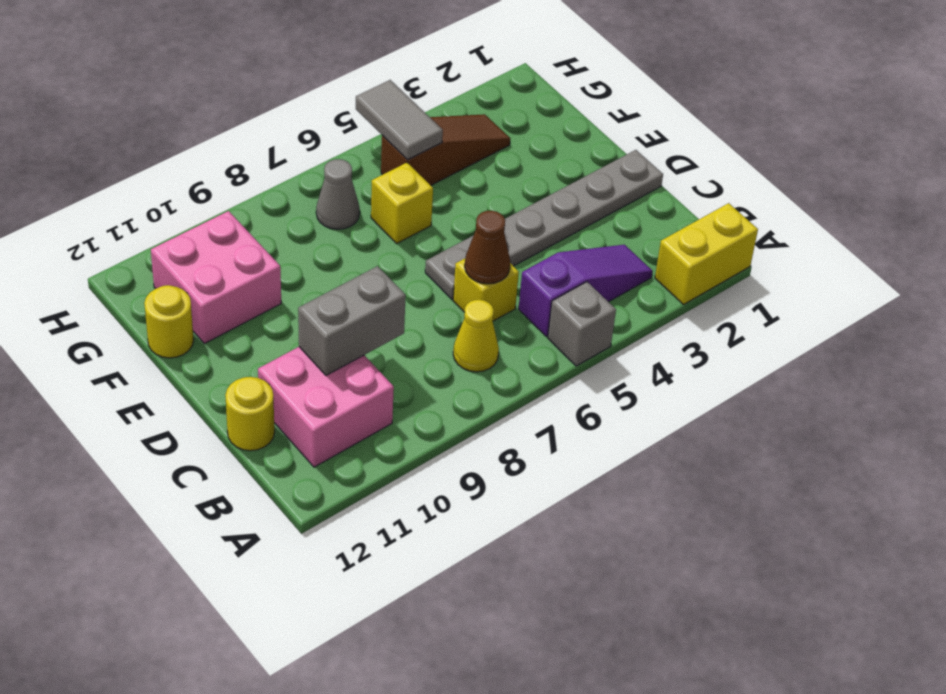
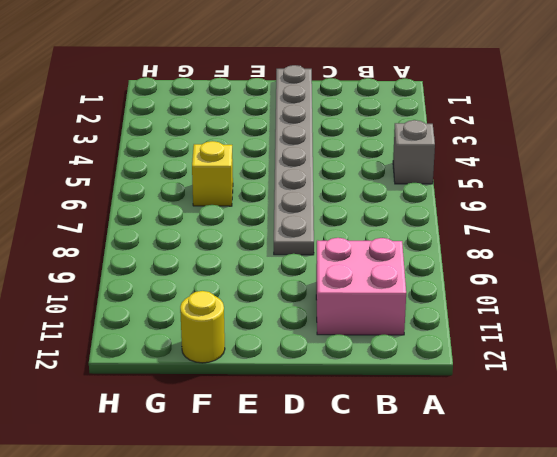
grey 1x8 plate [274,65,314,255] -> grey 1x6 plate [425,150,663,299]
none -> yellow 1x2 brick [655,203,758,305]
none -> purple 1x3 slope [519,245,653,337]
none -> yellow 1x1 cone [453,300,499,372]

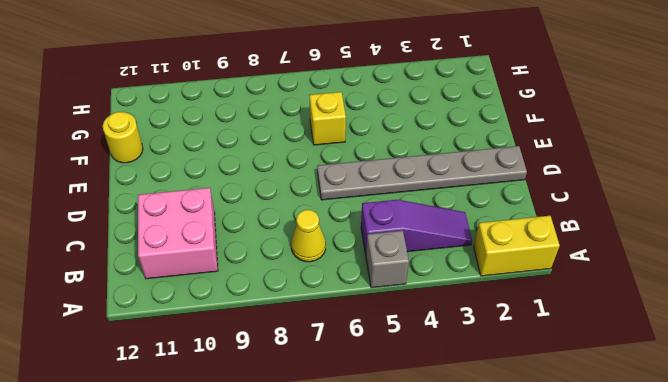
none -> yellow 1x1 brick [453,259,519,321]
none -> yellow 1x1 round brick [225,377,275,451]
none -> pink 2x2 brick [151,211,281,344]

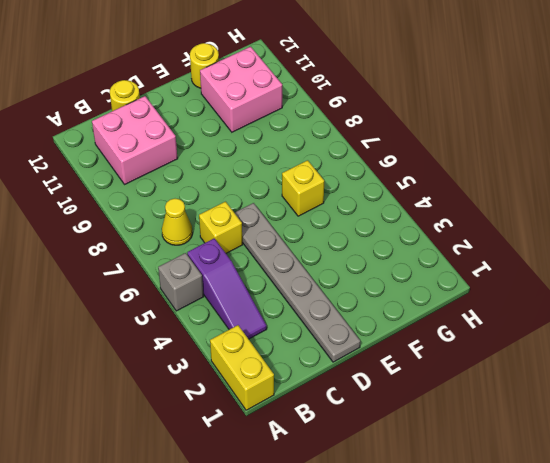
none -> brown 1x3 slope [381,114,510,185]
none -> grey 1x1 cone [316,159,360,229]
none -> brown 1x1 cone [465,211,510,284]

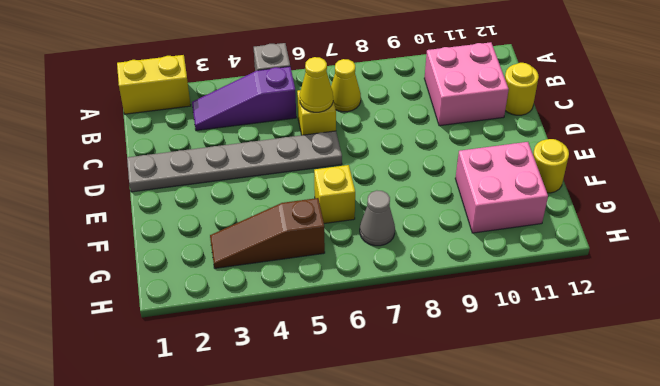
yellow 1x1 cone [300,57,333,112] -> brown 1x1 cone [465,211,510,284]
none -> grey 1x2 brick [298,266,406,375]
none -> grey 1x2 tile [356,80,443,160]

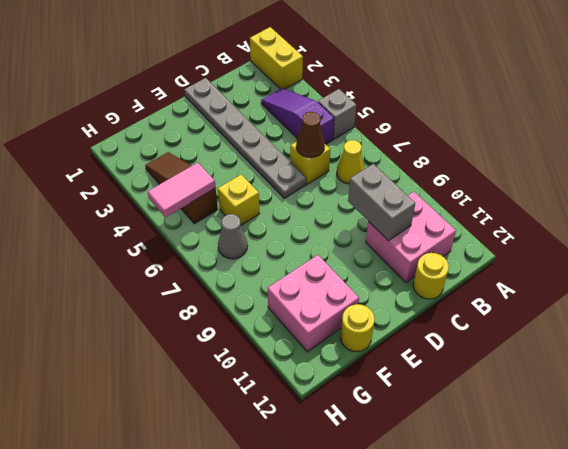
pink 1x2 tile [148,163,216,217] -> grey 1x2 tile [356,80,443,160]

